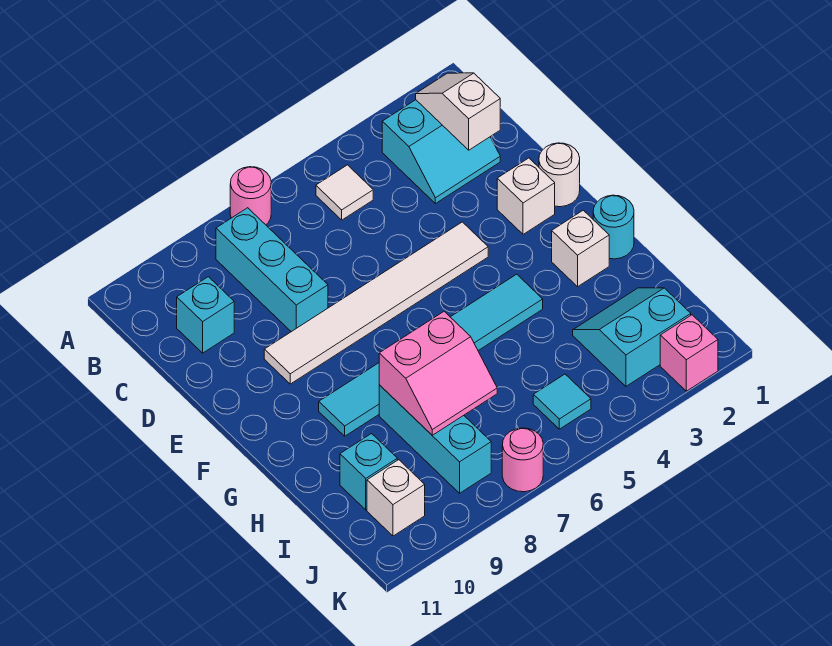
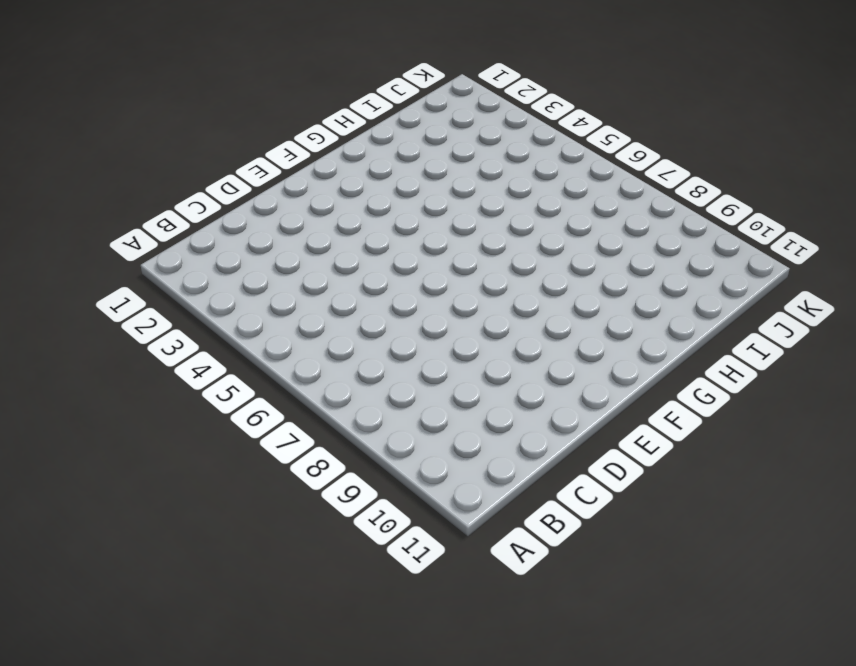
none -> pink 1x1 round brick [230,167,271,225]
none -> cyan 2x2 slope [382,100,500,204]
none -> white 1x1 tile [316,165,373,220]

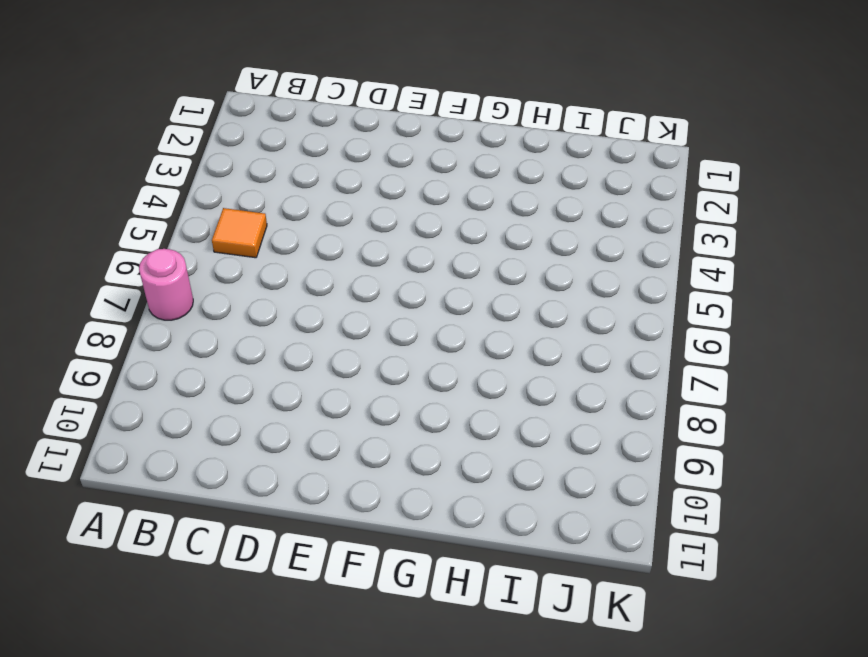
orange 1x1 tile [212,208,267,258] -> white 1x1 tile [316,165,373,220]
none -> cyan 2x2 slope [382,100,500,204]
none -> cyan 1x3 brick [216,208,328,332]
none -> cyan 1x1 brick [177,277,234,353]

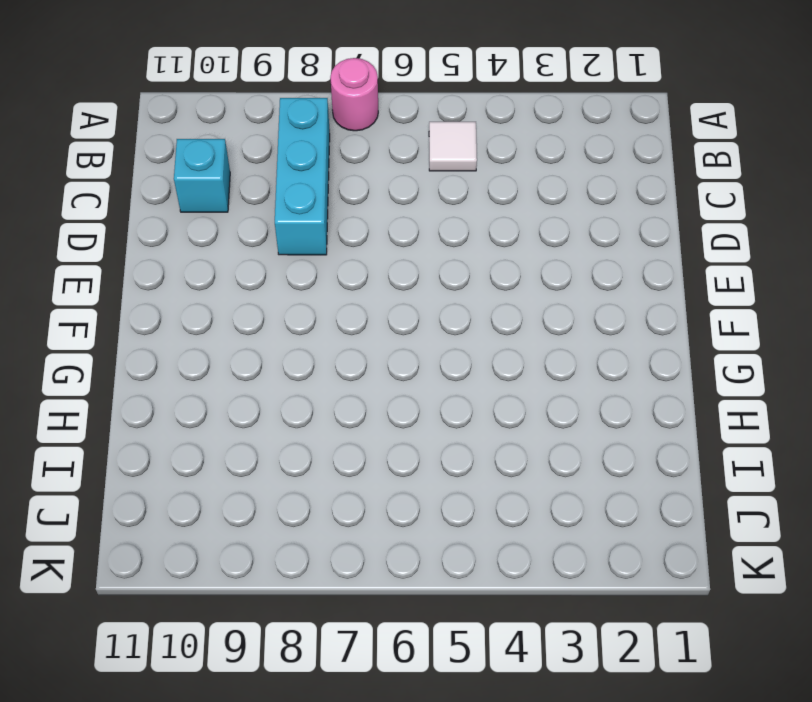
none -> cyan 2x2 slope [382,100,500,204]
none -> white 1x1 round brick [539,143,580,207]
none -> white 1x1 brick [497,158,555,234]

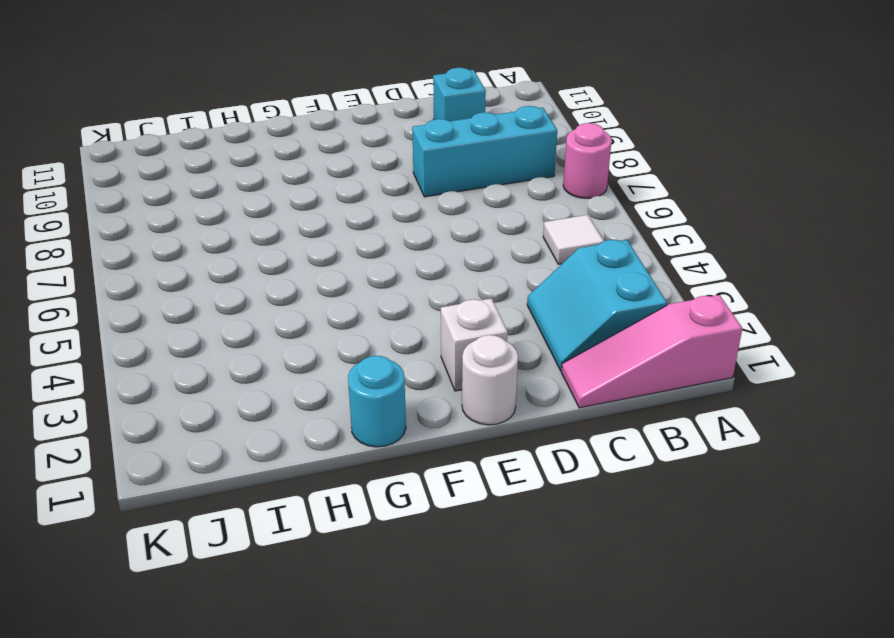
pink 1x3 slope [561,295,742,408] -> none
none -> white 1x6 tile [264,222,488,384]
none -> white 1x1 brick [552,210,609,287]
none -> cyan 1x6 tile [319,274,543,436]

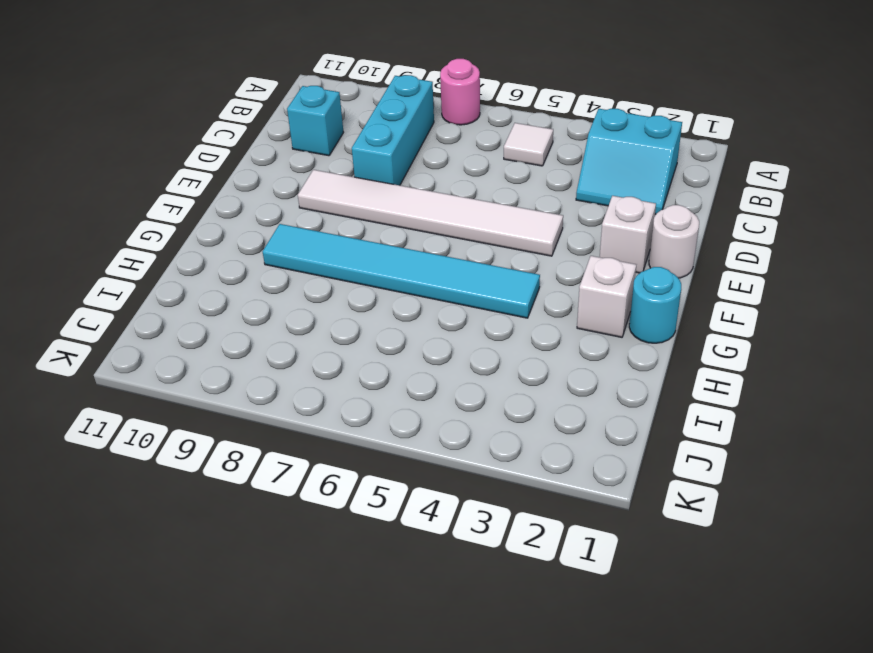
none -> cyan 1x3 brick [379,385,491,493]
none -> cyan 2x2 slope [573,288,691,386]
none -> cyan 1x1 brick [340,434,397,510]

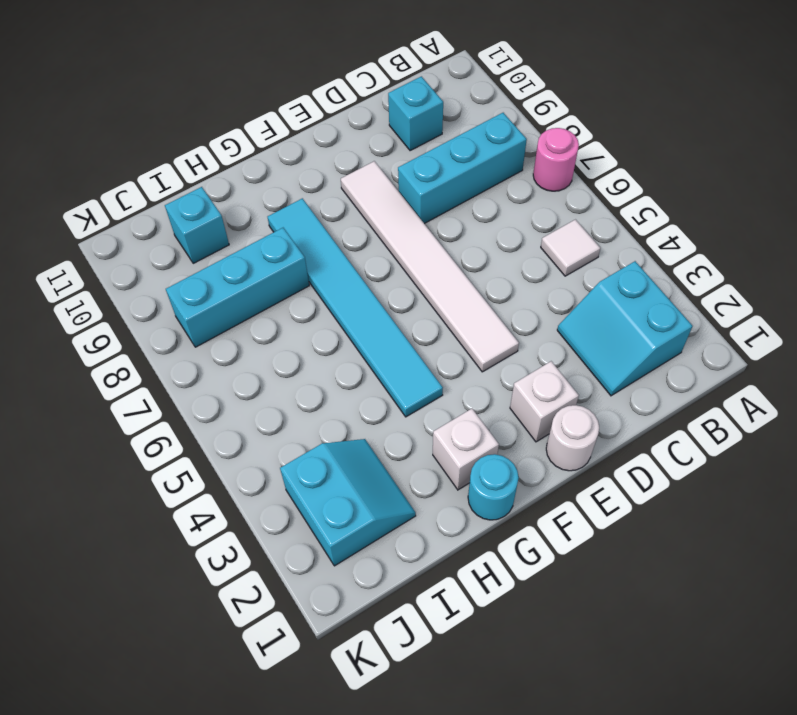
none -> cyan 1x1 tile [533,374,591,429]
none -> white 1x1 brick [367,460,425,536]
none -> pink 1x1 brick [660,315,718,391]

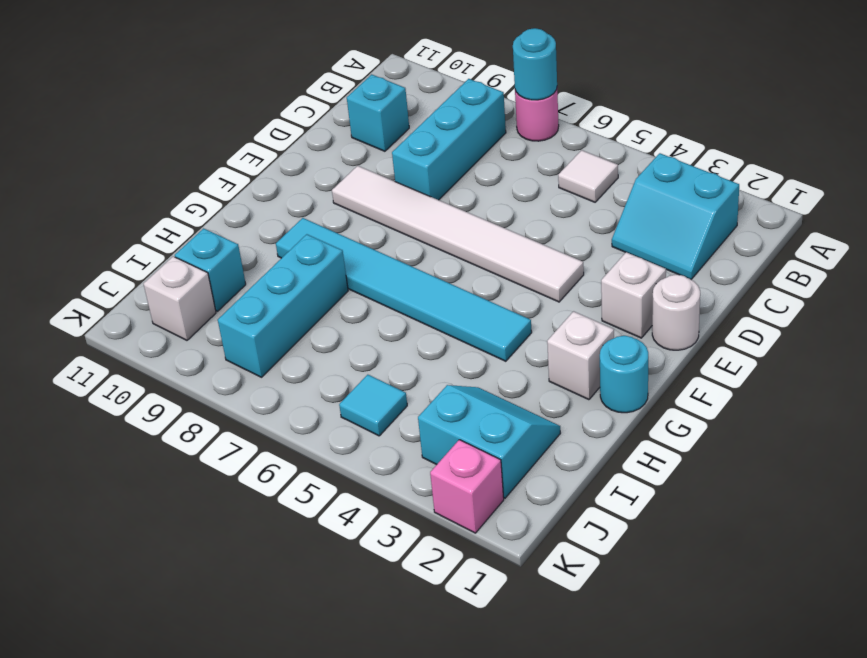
cyan 1x1 round brick [513,28,557,100] -> none
none -> pink 1x1 round brick [502,428,543,492]
none -> white 1x2 slope [416,73,500,150]
none -> pink 2x2 slope [379,311,497,435]

